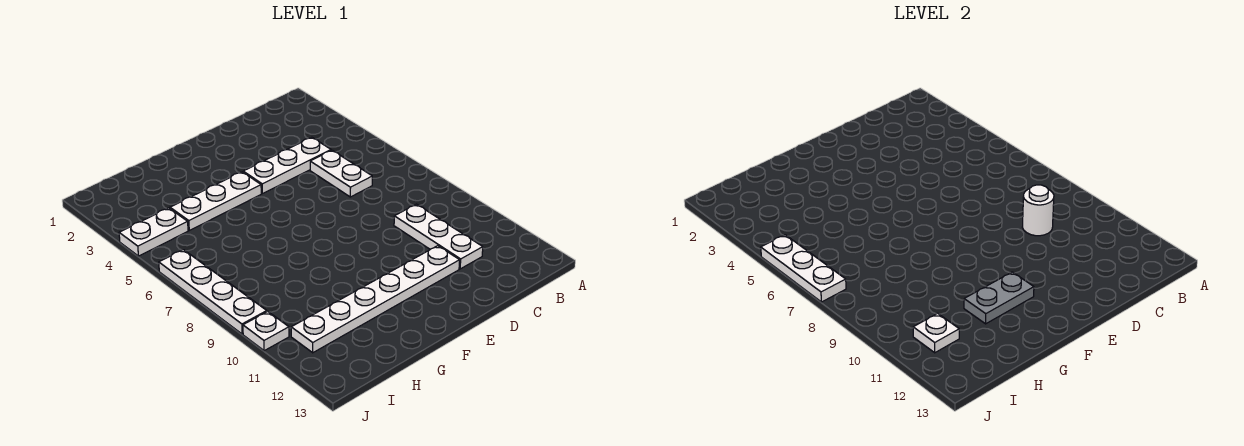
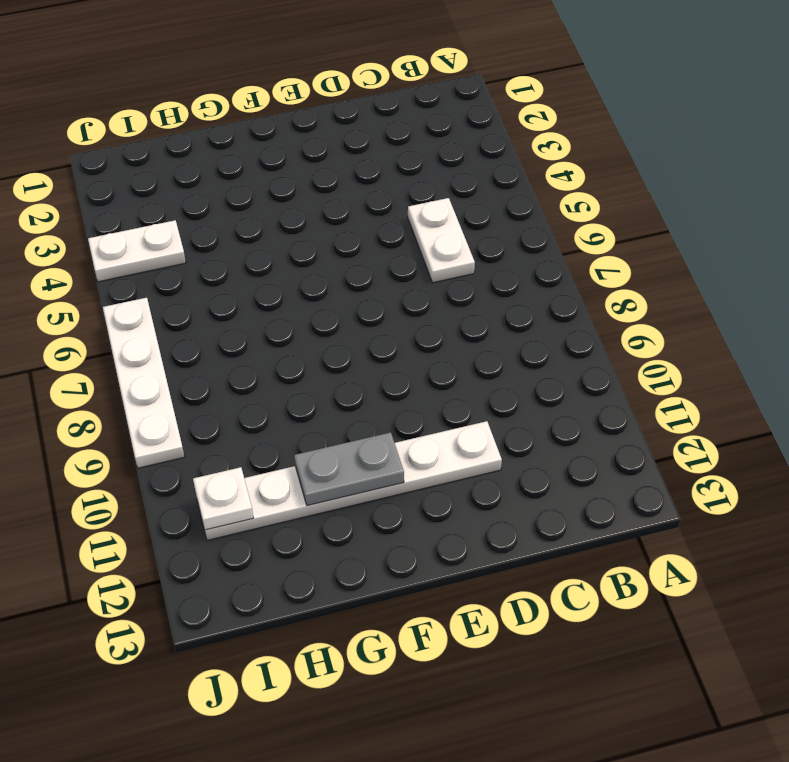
none -> white 1x3 plate [243,137,331,194]
none -> white 1x3 plate [394,204,483,269]
none -> white 1x3 plate [170,172,261,230]

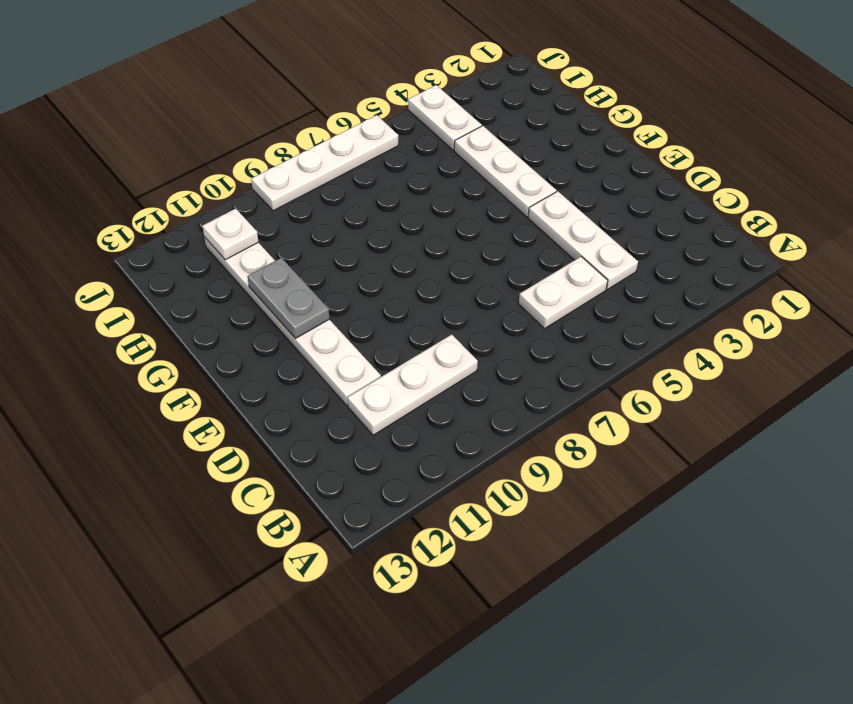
none -> white 1x1 plate [243,311,289,351]
none -> white 1x1 round brick [1022,185,1054,236]
none -> white 1x3 plate [761,235,846,302]

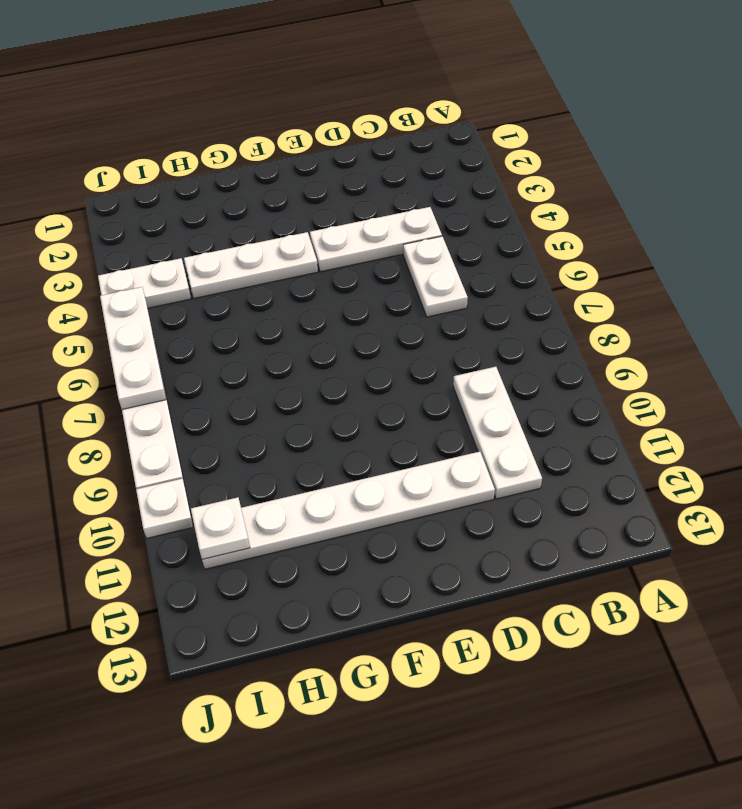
none -> white 1x1 round brick [1022,185,1054,236]
none -> grey 1x2 plate [964,272,1034,324]

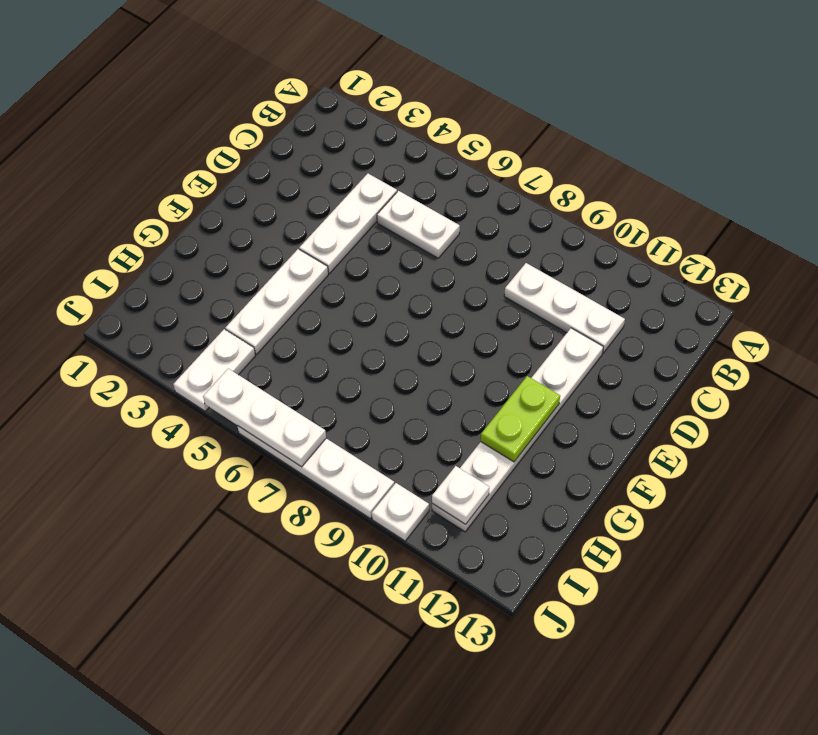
lime 1x2 plate [481,376,560,462] -> grey 1x2 plate [964,272,1034,324]
none -> white 1x1 round brick [1022,185,1054,236]

